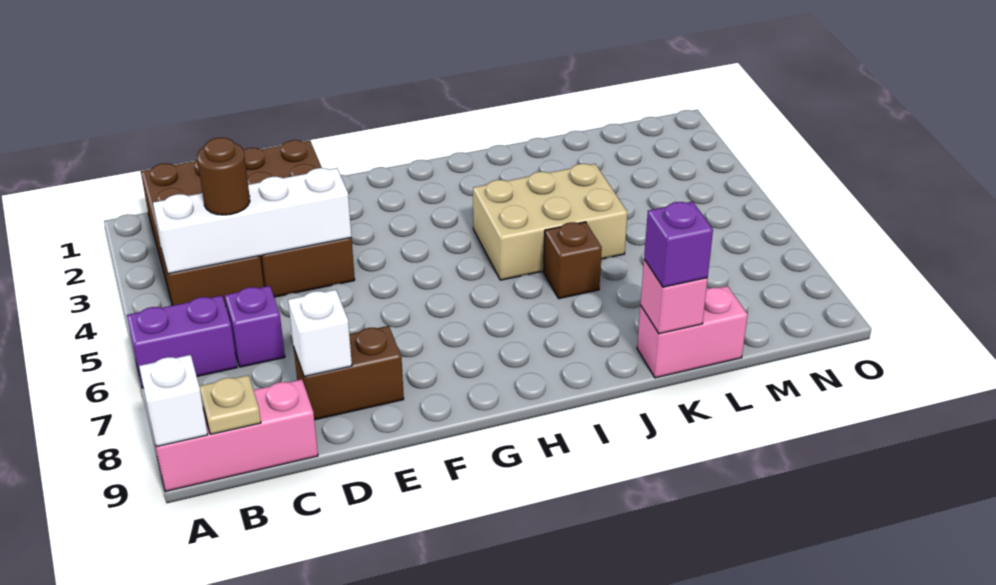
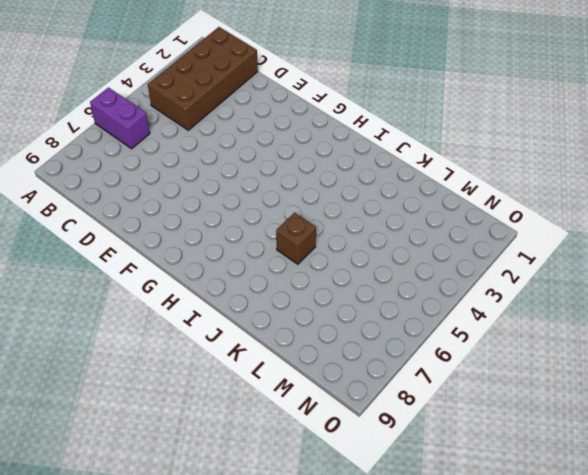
none -> pink 1x3 brick [151,379,318,491]
none -> purple 1x1 brick [225,286,285,367]
none -> brown 2x4 brick [244,140,355,297]

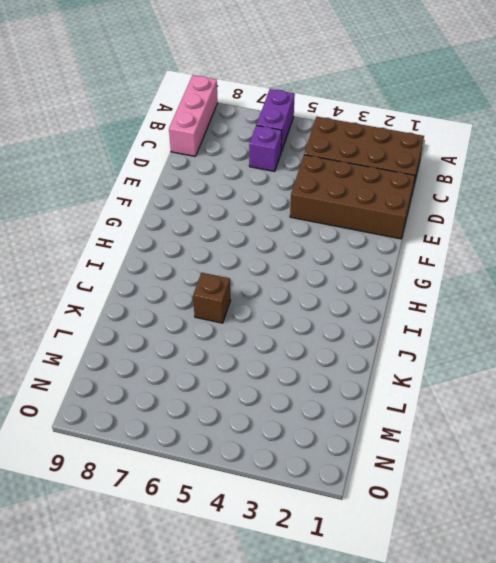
none -> brown 1x2 brick [294,326,404,420]
none -> tan 2x3 brick [473,164,627,280]
none -> pink 1x2 brick [637,286,748,378]

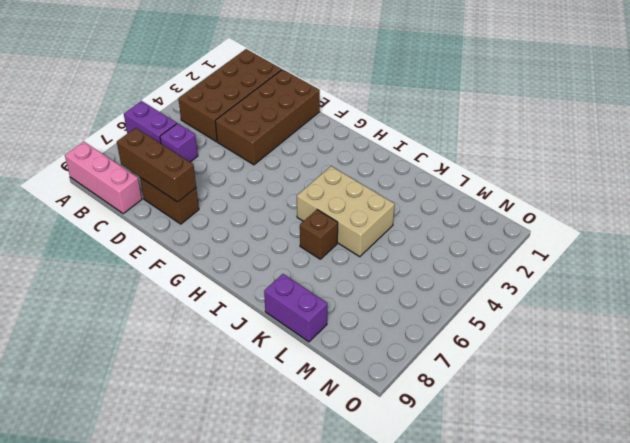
brown 1x3 brick [117,128,196,202] -> white 1x1 brick [288,290,352,377]
purple 1x2 brick [264,274,327,342] -> pink 1x2 brick [637,286,748,378]
none -> white 1x1 brick [139,355,208,447]
none -> white 1x4 brick [153,168,351,274]
none -> tan 1x1 plate [199,375,261,434]

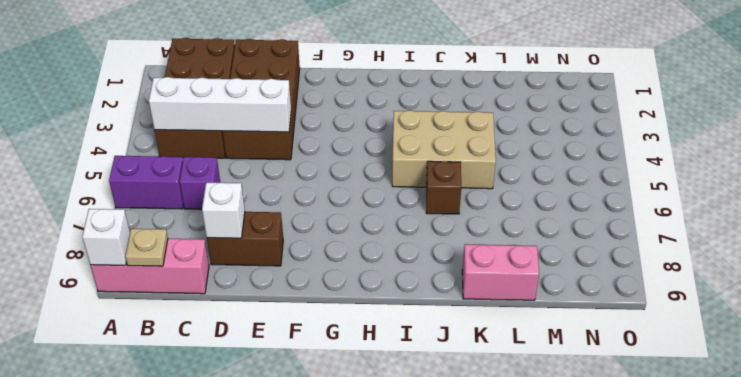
none -> pink 1x1 brick [641,259,708,334]
none -> brown 1x1 round brick [197,138,250,215]
none -> purple 1x1 brick [644,201,713,287]

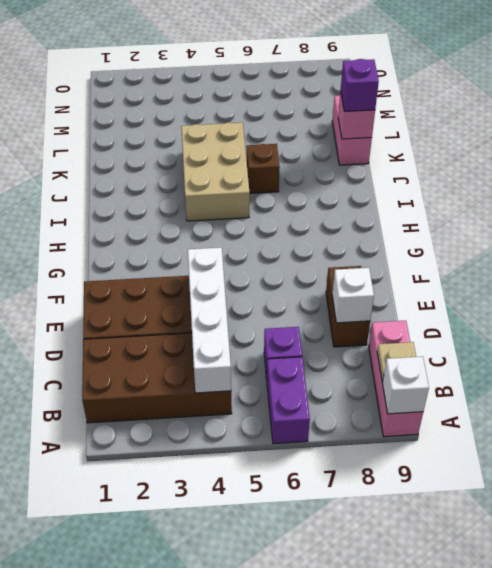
none -> brown 1x1 round brick [197,138,250,215]

